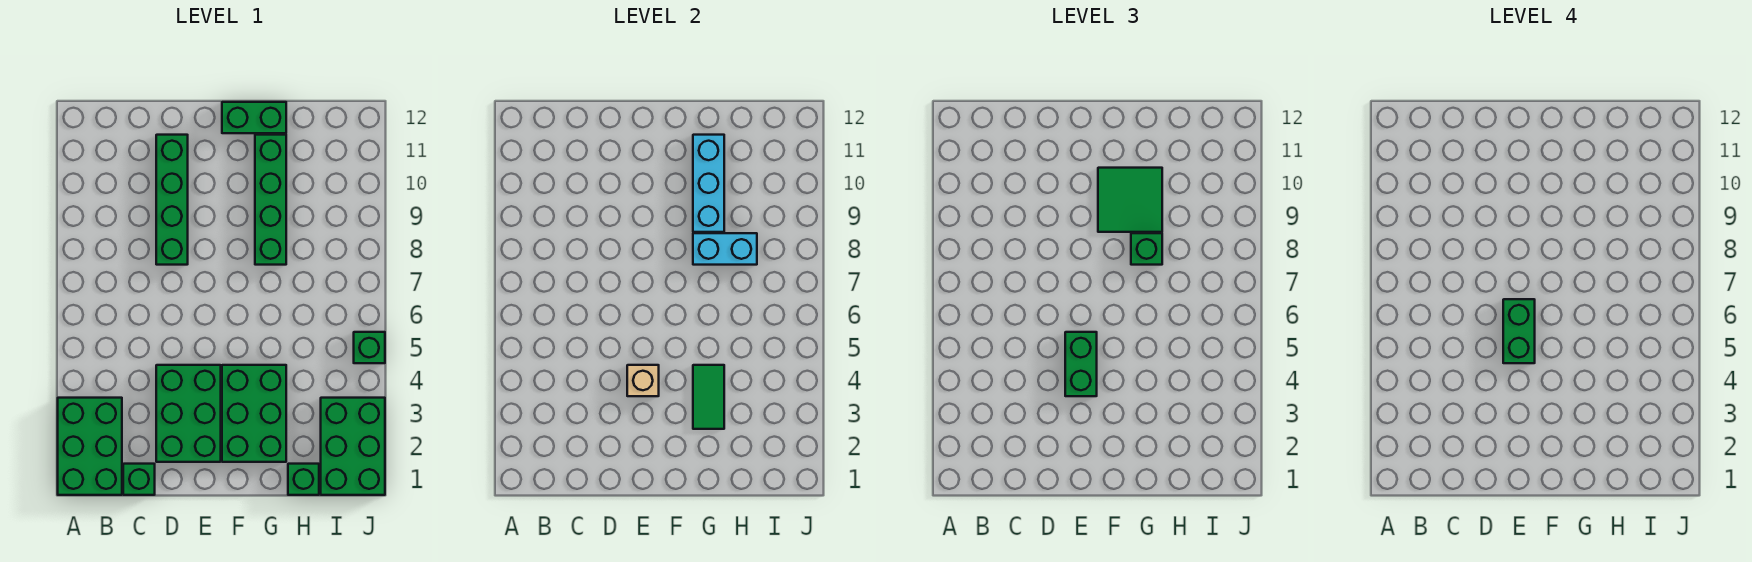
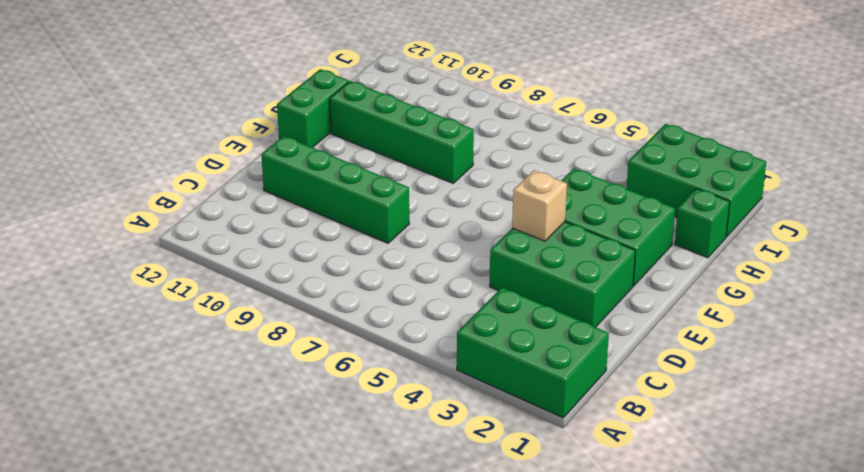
none -> green 1x1 brick [123,464,155,495]
none -> green 1x1 brick [354,332,385,363]
none -> green 1x2 tile [693,365,724,429]

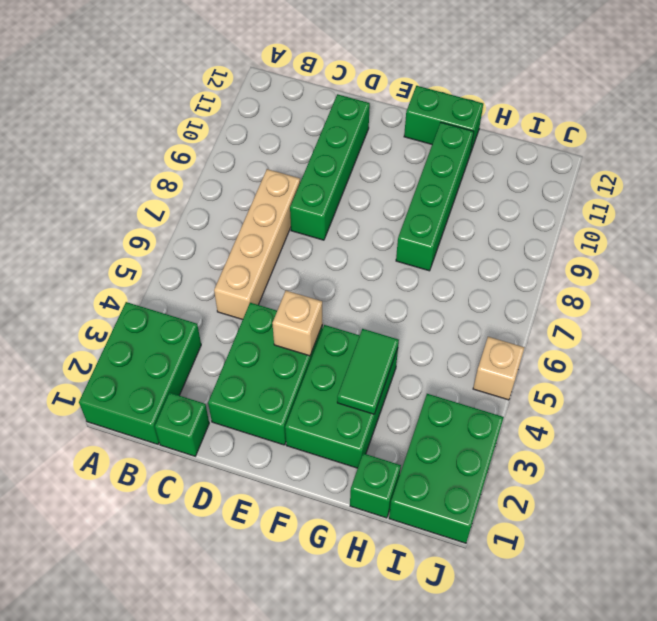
tan 1x4 brick [214,169,300,320] -> none
tan 1x1 brick [473,337,524,400] -> green 1x1 brick [354,332,385,363]
none -> cyan 1x2 brick [693,233,757,265]
none -> cyan 1x3 brick [693,135,724,232]
none -> green 1x2 brick [1065,332,1097,396]

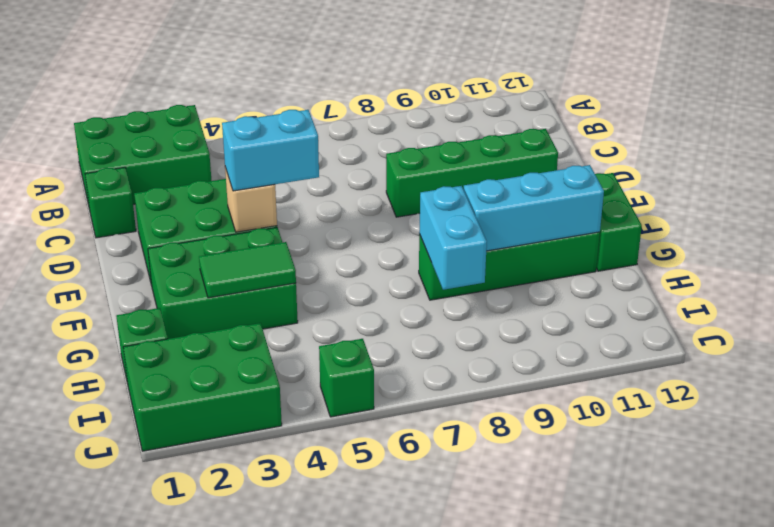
cyan 1x2 brick [222,110,319,191] -> green 1x2 brick [1065,332,1097,396]
none -> green 2x2 tile [1098,168,1162,232]
none -> green 1x1 brick [1131,233,1162,265]
none -> green 1x2 brick [1503,299,1535,363]

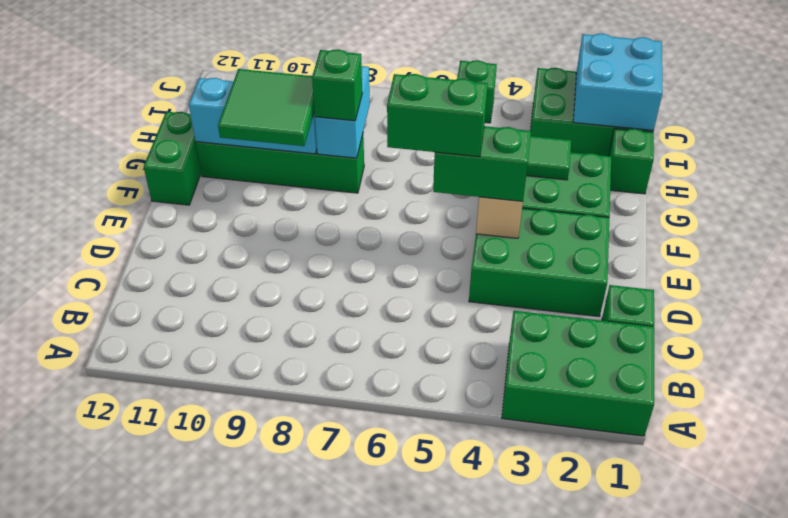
cyan 2x2 brick [573,34,662,130] -> none
none -> green 1x4 brick [156,135,188,265]

